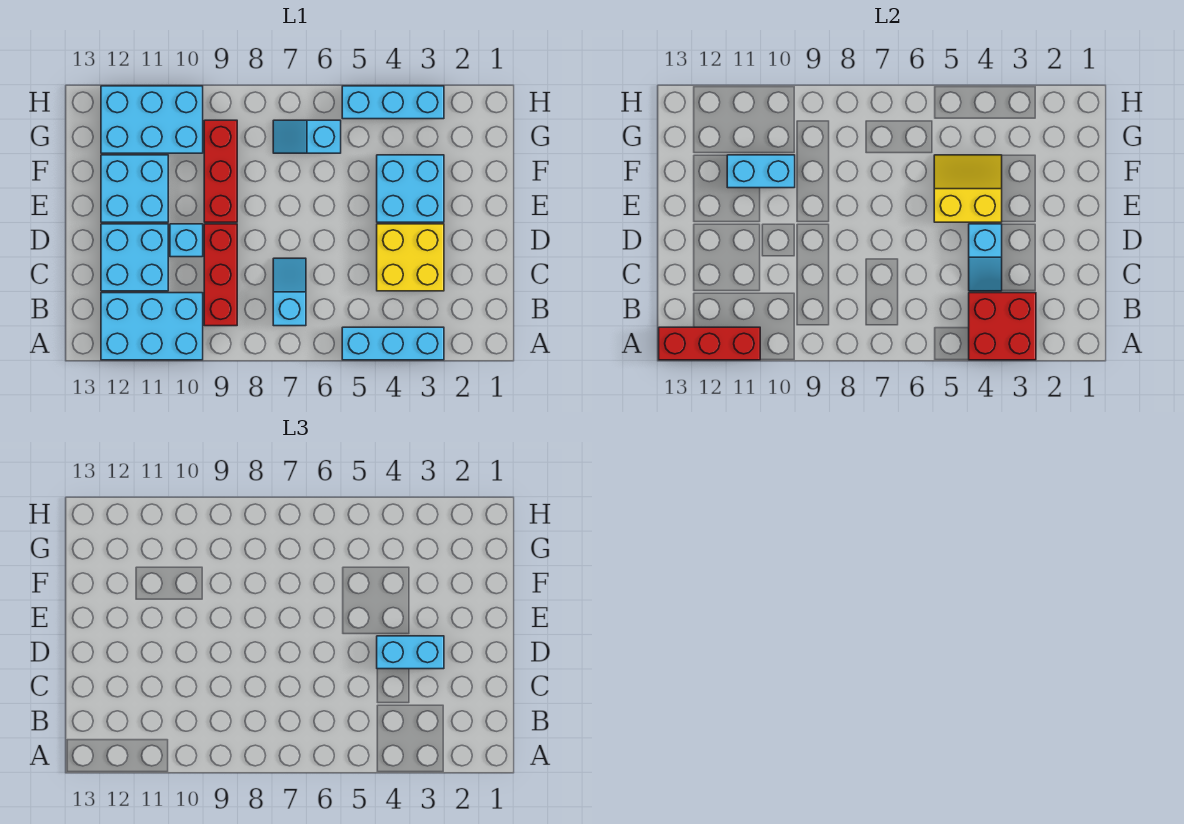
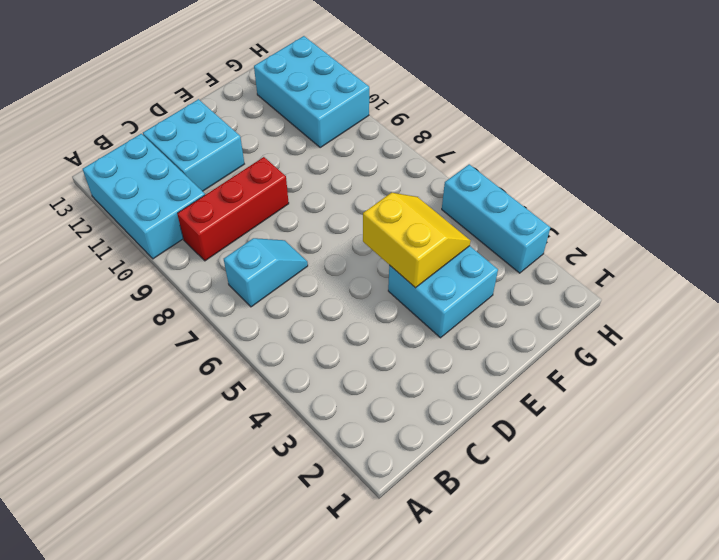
none -> cyan 1x3 brick [342,327,444,360]
none -> yellow 2x2 brick [377,224,444,291]
none -> cyan 1x1 brick [170,224,203,257]

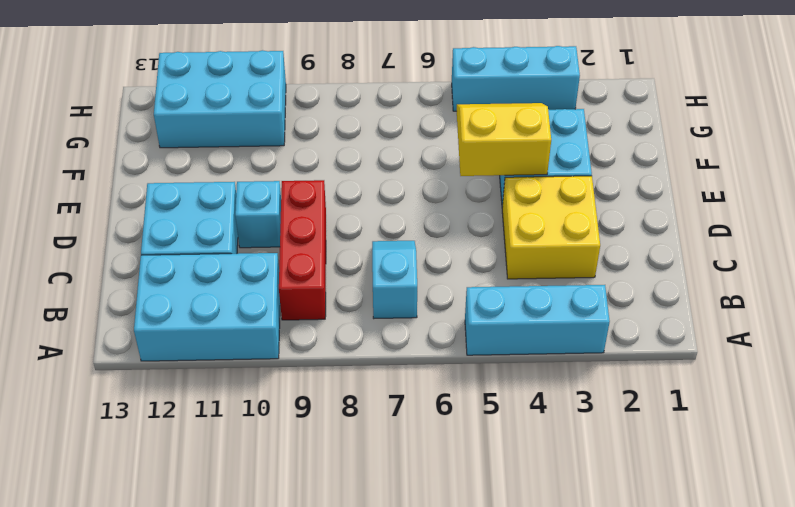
none -> red 1x3 brick [204,120,237,222]
none -> cyan 2x2 brick [101,155,168,222]
none -> cyan 1x2 slope [273,120,341,153]

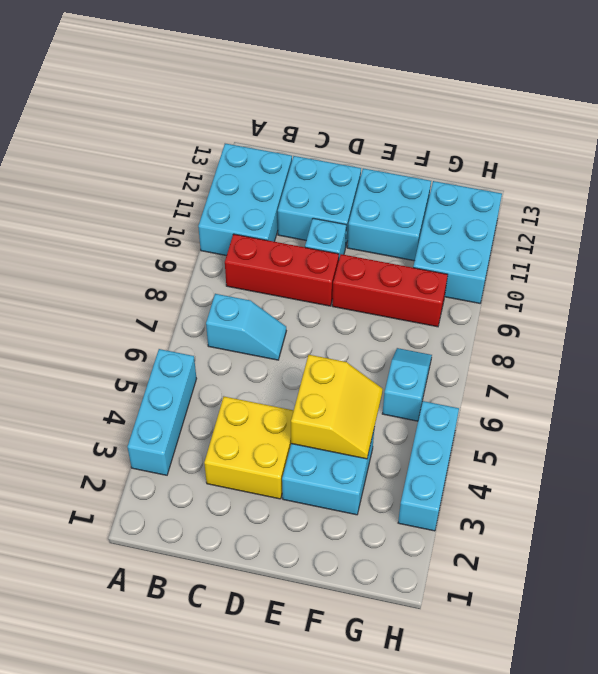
none -> red 2x2 brick [969,293,1036,360]
none -> red 1x3 brick [659,327,760,360]
none -> cyan 1x2 slope [969,224,1002,291]

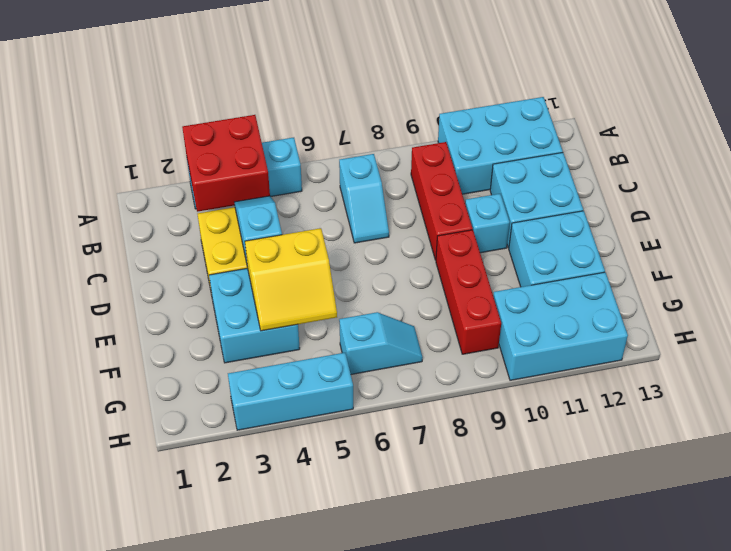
none -> red 1x3 brick [659,327,760,360]
none -> cyan 1x2 brick [727,155,795,188]
none -> cyan 1x2 brick [377,636,444,669]

